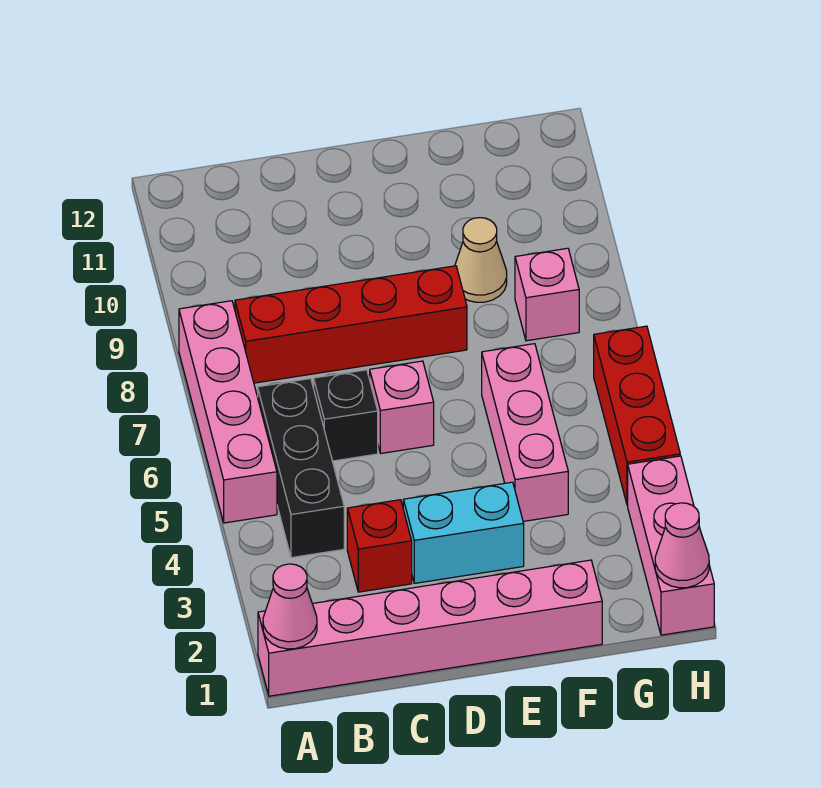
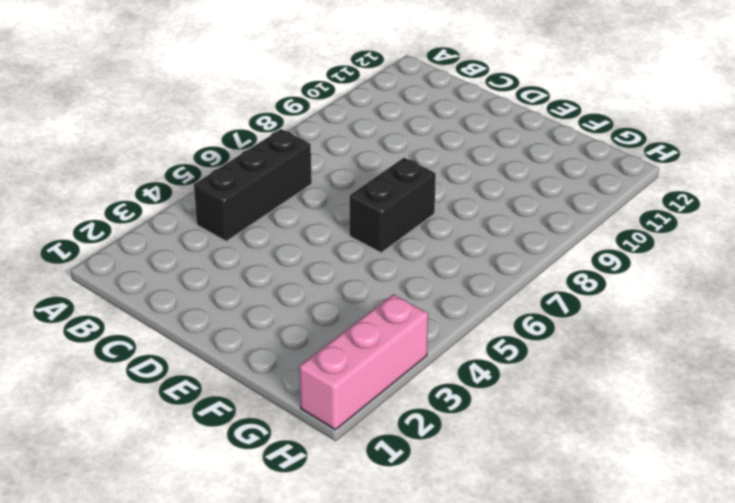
black 1x2 brick [350,158,436,253] -> none
none -> pink 1x6 brick [258,560,602,696]
none -> pink 1x4 brick [179,301,277,523]
none -> red 1x4 brick [235,266,467,383]

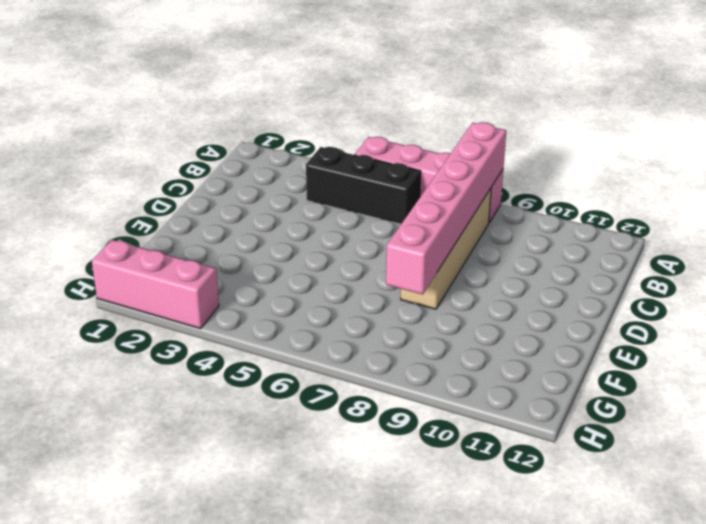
pink 1x6 brick [386,122,506,295] -> pink 1x6 brick moved to [258,560,602,696]
tan 1x4 brick [401,189,491,309] -> red 1x4 brick [235,266,467,383]
none -> red 1x1 brick [347,500,412,592]
none -> black 1x1 brick [314,370,378,461]
none -> cyan 1x2 brick [403,482,524,583]

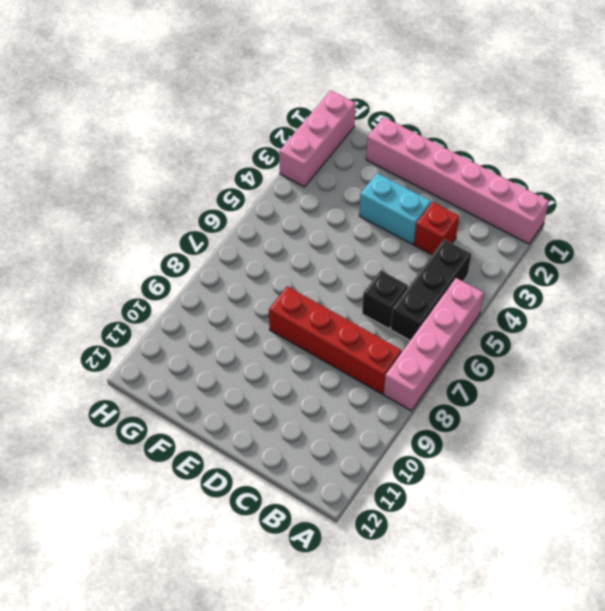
none -> pink 1x1 brick [370,361,434,453]
none -> pink 1x3 brick [482,344,568,521]
none -> tan 1x1 cone [455,218,507,302]

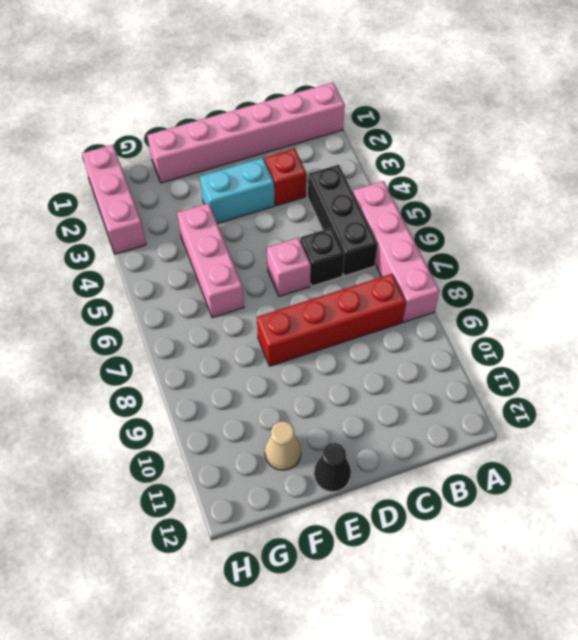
black 1x1 cone [314,443,351,492] -> none
tan 1x1 cone [265,421,301,470] -> tan 1x1 cone moved to [455,218,507,302]
none -> pink 1x1 brick [515,248,579,341]
none -> red 1x3 brick [594,326,680,505]
none -> pink 1x1 cone [263,564,317,649]

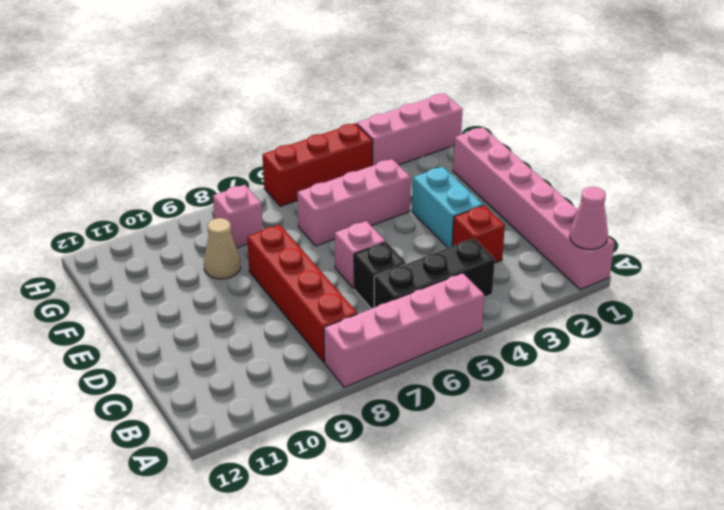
none -> pink 1x1 cone [655,503,709,588]

